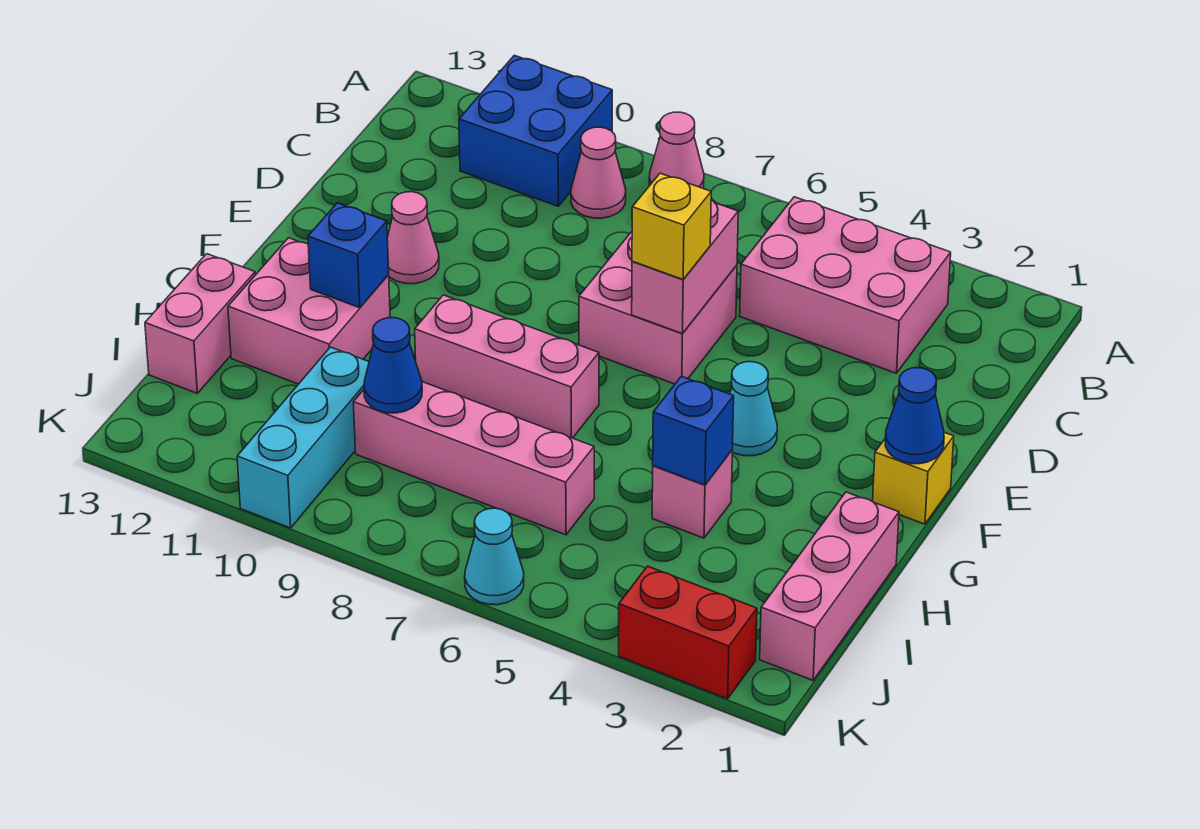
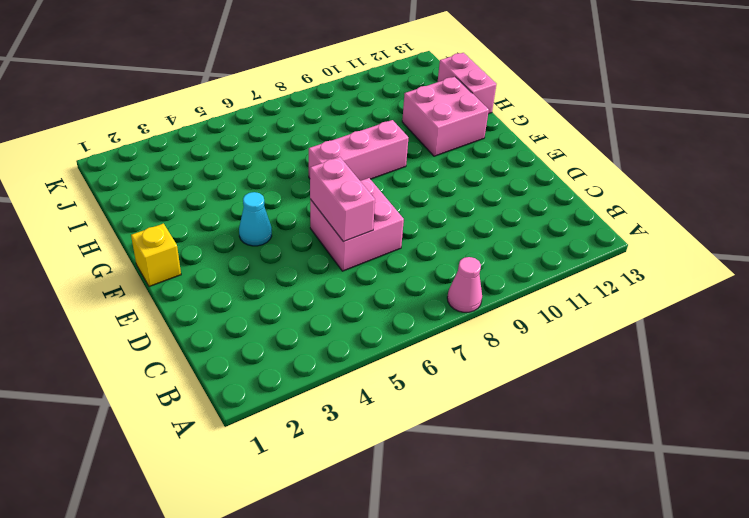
none -> blue 2x2 brick [459,55,612,206]
none -> pink 2x3 brick [740,197,951,373]
none -> pink 1x1 cone [571,127,626,218]

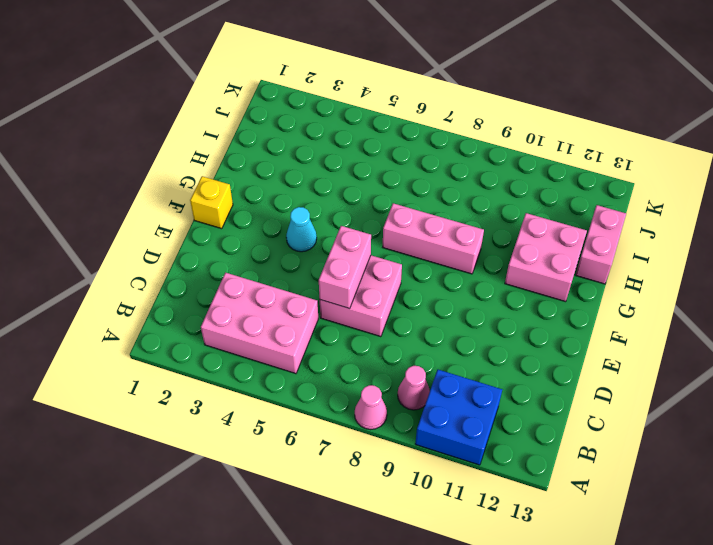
none -> pink 1x1 cone [387,192,439,284]
none -> pink 1x3 brick [760,492,899,680]
none -> pink 1x1 brick [652,450,732,538]

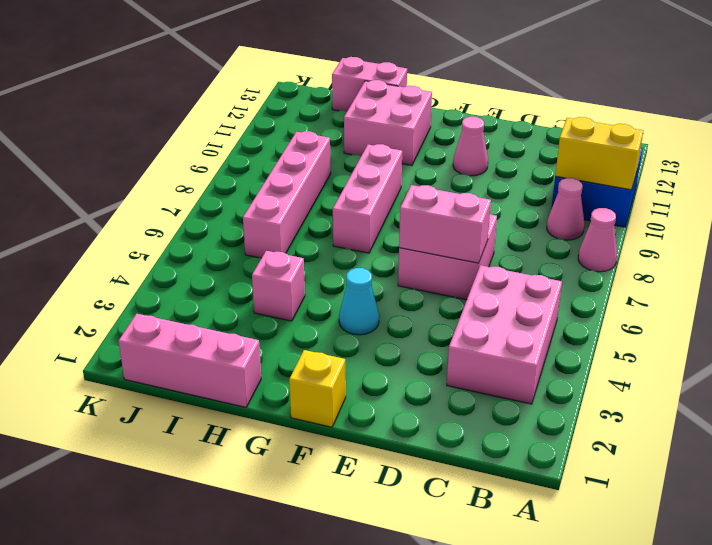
yellow 1x2 brick [555,117,643,190] -> none
none -> cyan 1x3 brick [237,347,369,528]
none -> red 1x2 brick [619,566,757,699]
none -> cyan 1x1 cone [465,508,524,605]

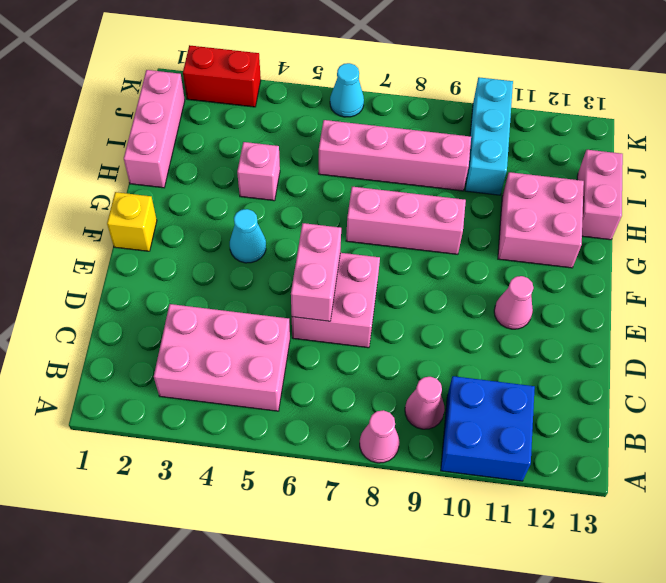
none -> blue 1x1 cone [885,368,944,464]
none -> blue 1x1 brick [308,203,389,308]
none -> blue 1x1 brick [653,376,734,485]

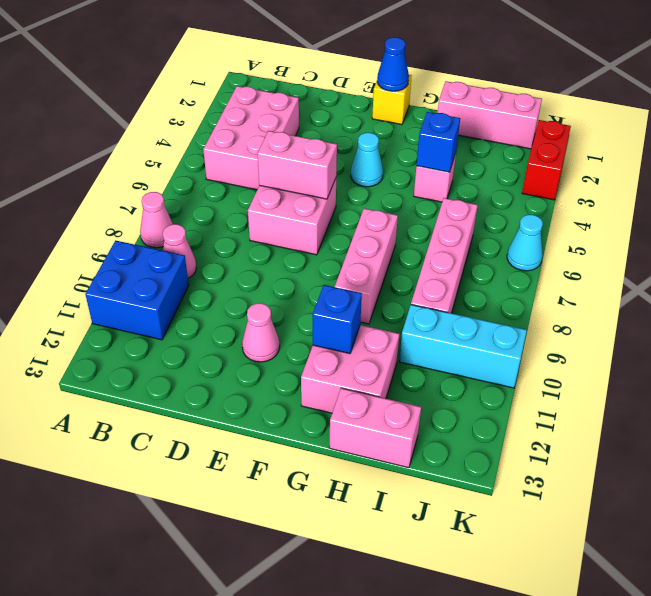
none -> blue 1x1 cone [364,318,422,413]
none -> yellow 1x1 brick [632,173,711,279]

